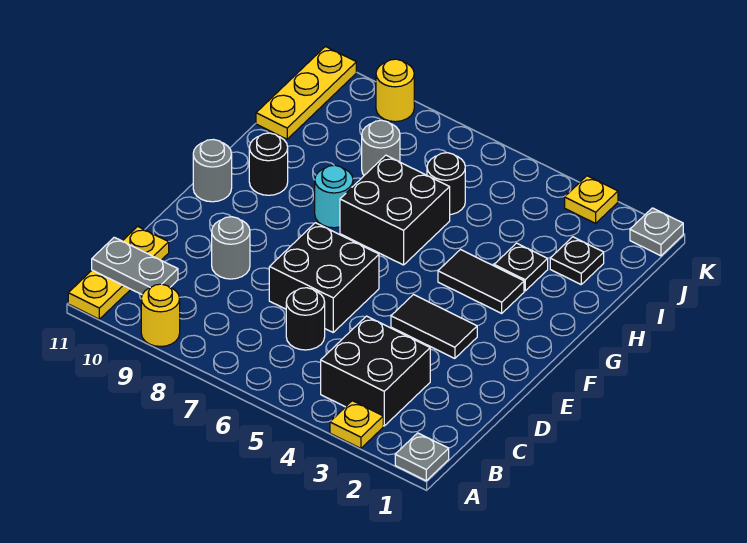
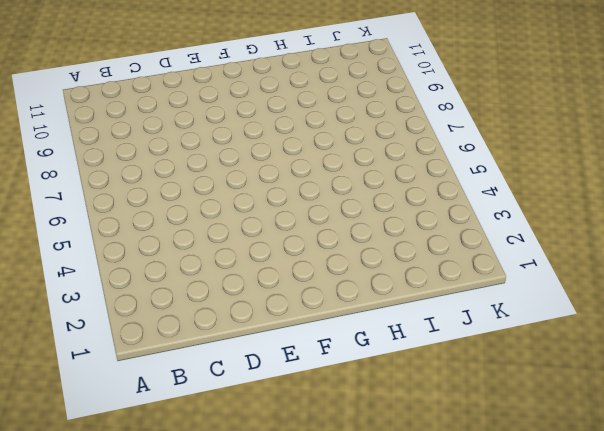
none -> grey 1x1 plate [395,433,449,481]
none -> yellow 1x1 plate [330,401,383,448]
none -> yellow 1x1 round brick [141,284,180,347]

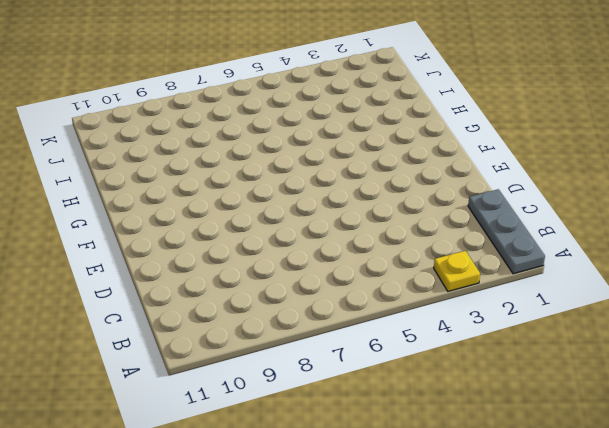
grey 1x3 plate [468,189,545,274] -> grey 1x1 plate [395,433,449,481]
none -> yellow 1x1 round brick [141,284,180,347]
none -> yellow 1x3 plate [68,226,169,319]
none -> black 2x2 brick [321,316,430,426]

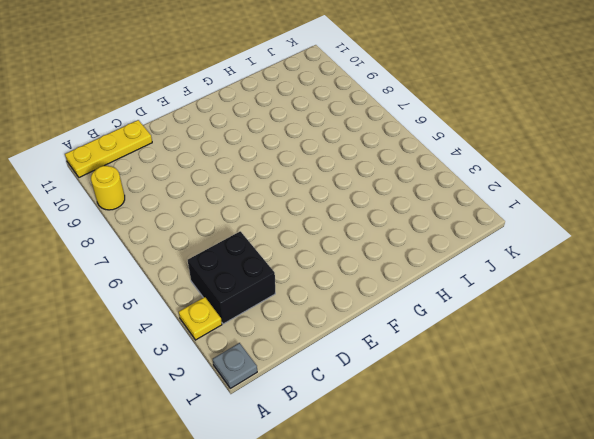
none -> black 1x1 round brick [286,288,325,350]
none -> black 2x2 brick [269,223,379,332]
none -> grey 1x1 round brick [212,217,250,279]

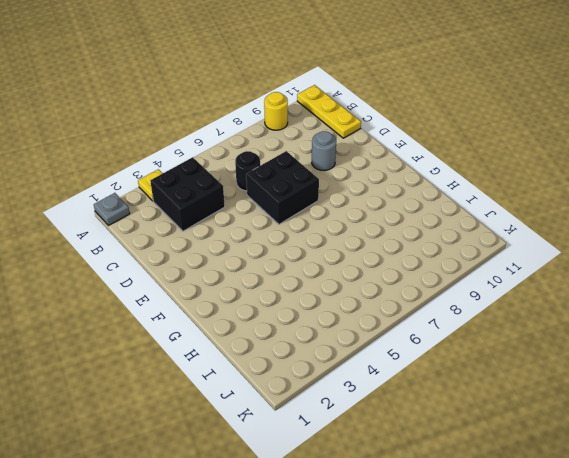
none -> black 1x2 tile [391,295,477,358]
none -> grey 1x1 round brick [193,139,232,202]
none -> black 1x2 tile [438,250,524,313]

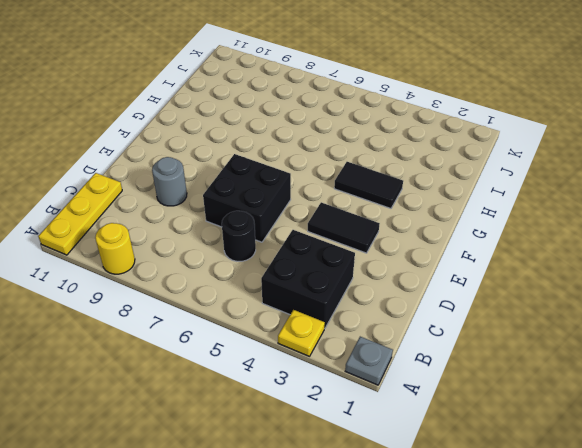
none -> grey 1x1 round brick [193,139,232,202]
none -> black 2x2 brick [340,155,450,265]
none -> cyan 1x1 round brick [315,165,353,228]

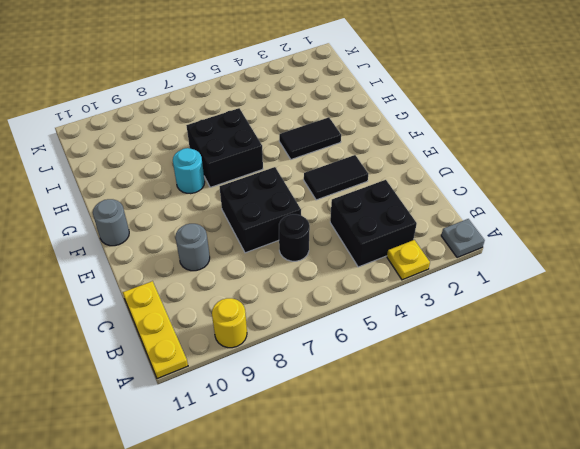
none -> black 1x1 round brick [249,133,288,195]
none -> black 1x1 plate [494,243,548,291]
none -> black 1x1 plate [550,237,604,284]

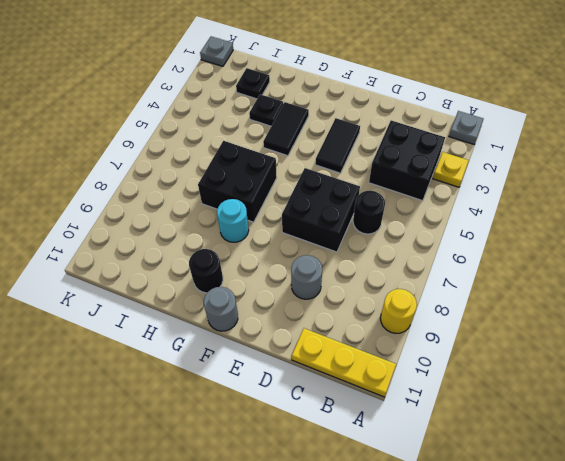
none -> black 1x1 round brick [427,153,465,215]
none -> grey 1x1 round brick [362,120,400,175]
none -> yellow 1x3 plate [256,47,356,139]

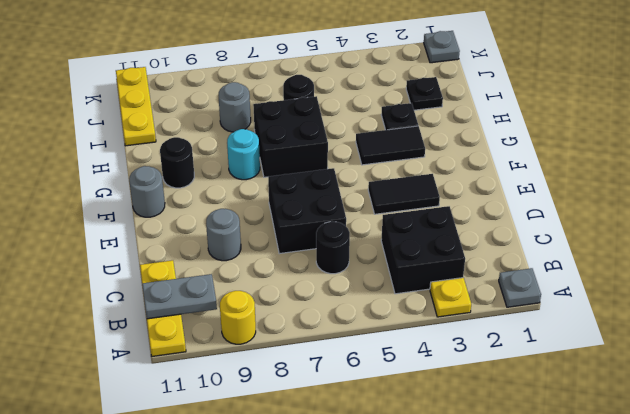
none -> yellow 1x1 plate [565,176,618,223]
none -> yellow 1x1 round brick [376,59,414,122]

